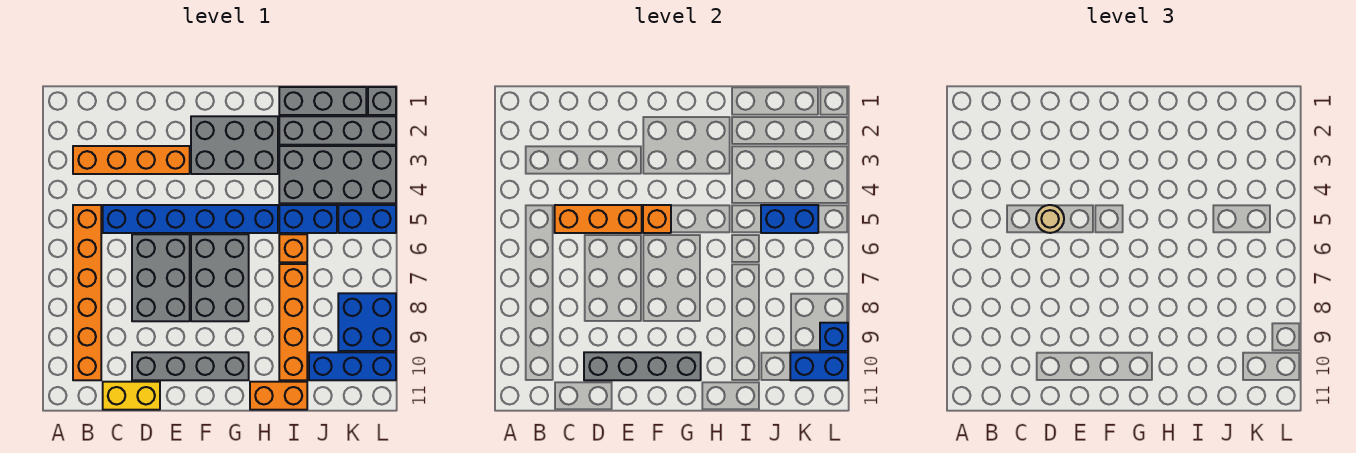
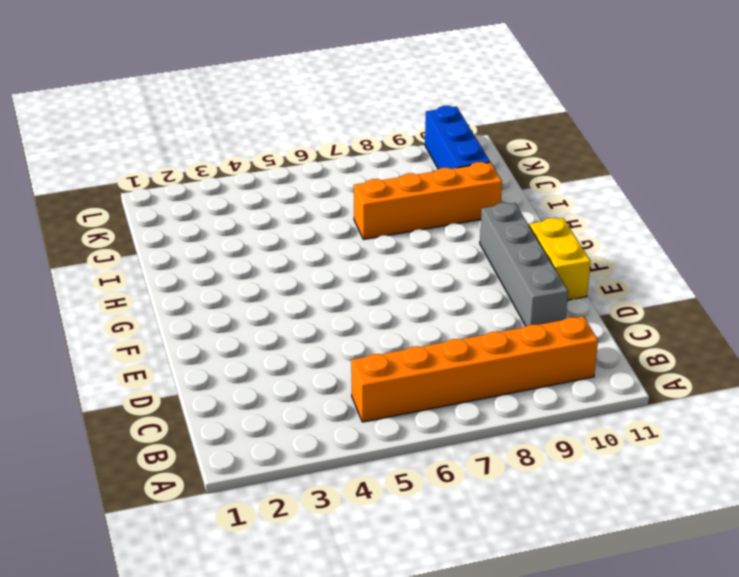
yellow 1x2 brick [529,218,590,300] -> yellow 1x2 brick moved to [103,382,160,410]
none -> orange 1x4 brick [73,146,190,174]
none -> blue 1x6 brick [103,205,278,233]
none -> grey 2x3 brick [132,234,190,321]

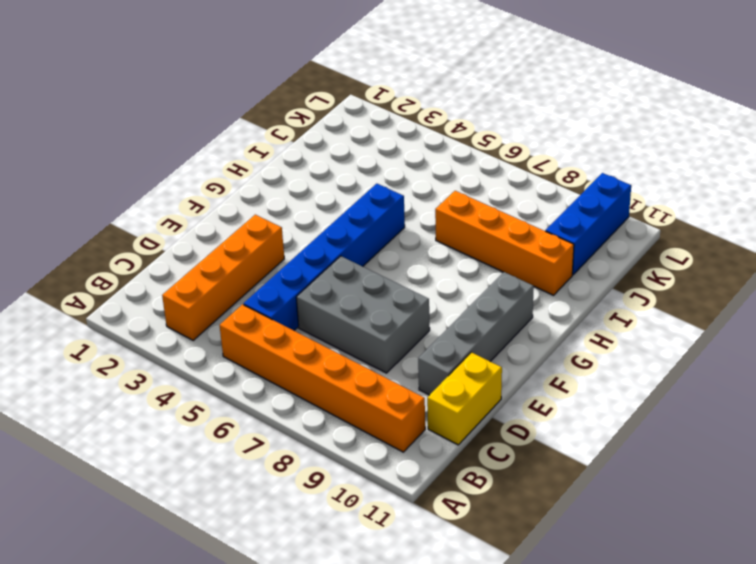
none -> grey 2x3 brick [191,116,278,174]
none -> grey 2x3 brick [191,234,249,321]
none -> orange 1x2 brick [250,382,307,410]

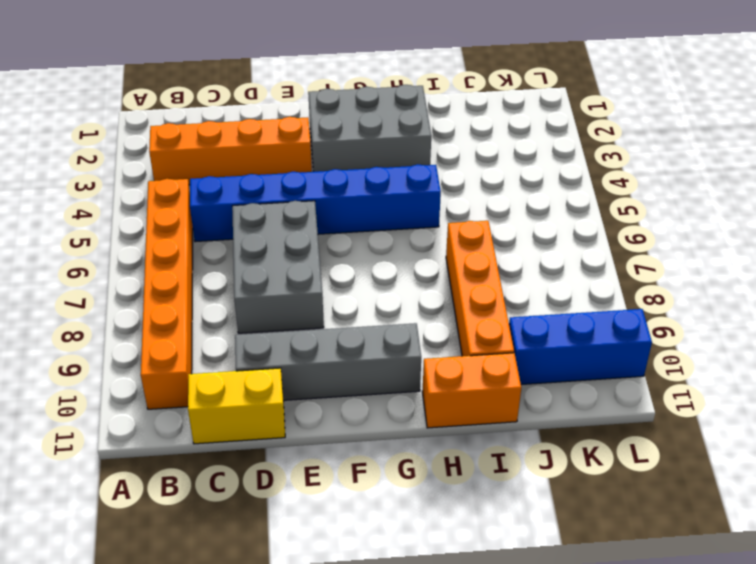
none -> grey 2x3 brick [191,234,249,321]
none -> grey 1x3 brick [279,87,366,115]
none -> grey 1x4 brick [279,116,396,145]

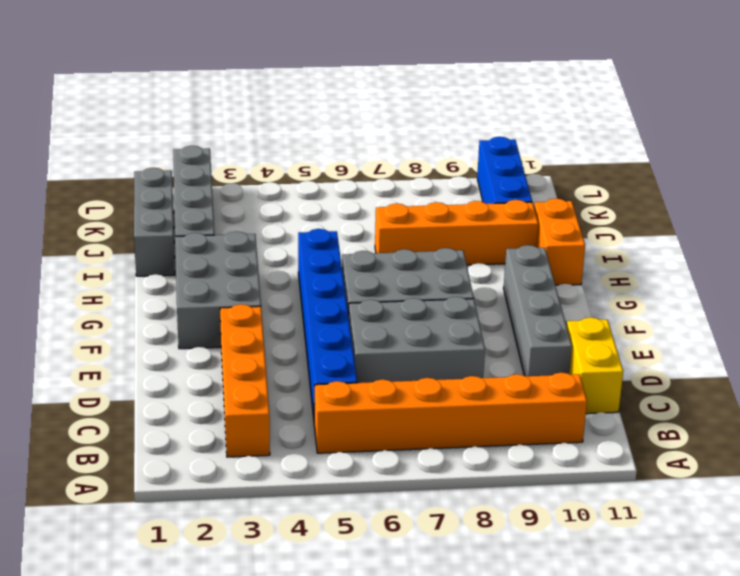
none -> grey 2x4 brick [279,146,396,203]
none -> blue 1x2 brick [279,205,337,233]
none -> orange 1x1 brick [279,234,307,262]

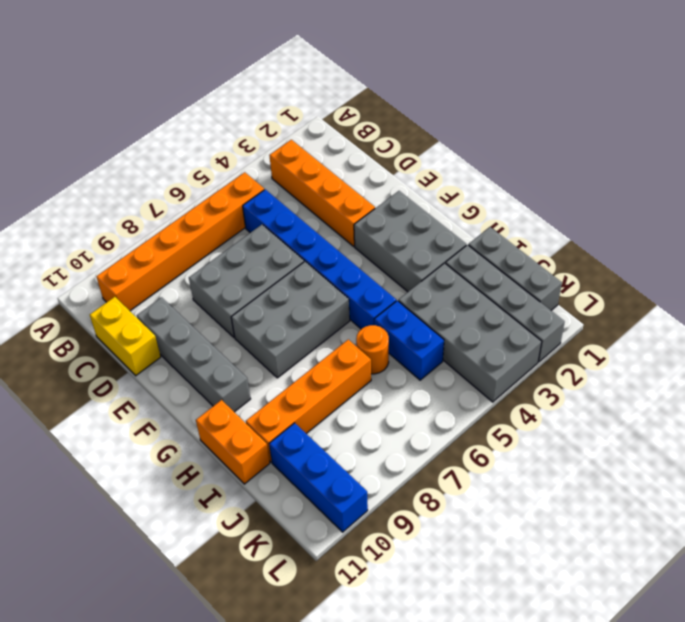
orange 1x1 round brick [356,325,389,374] -> orange 1x1 brick [279,234,307,262]
none -> blue 1x2 brick [338,205,396,233]
none -> blue 2x2 brick [338,293,396,351]
none -> grey 1x1 brick [368,87,396,115]

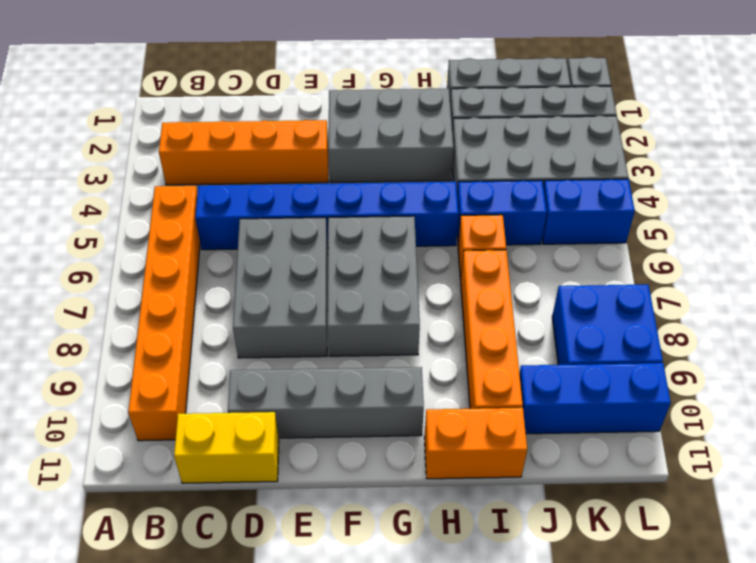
none -> orange 1x3 brick [555,205,642,233]
none -> grey 1x4 brick [584,352,701,380]
none -> orange 1x1 brick [643,205,671,233]

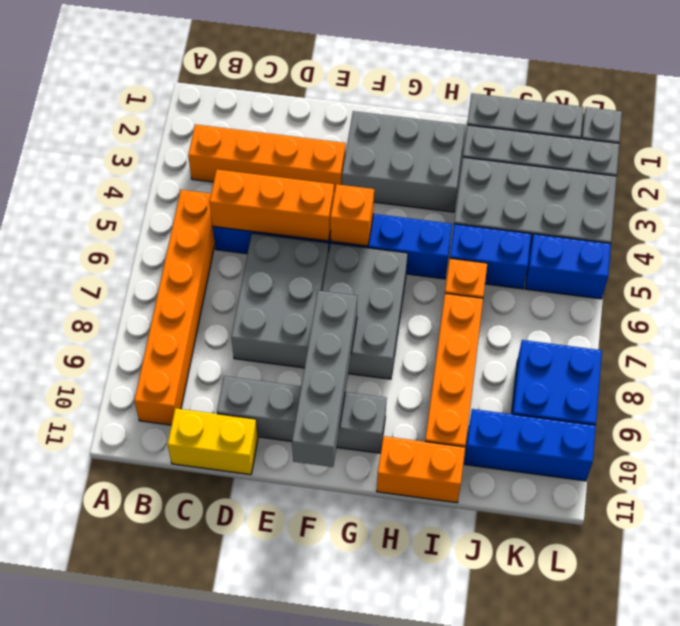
grey 1x4 brick [292,291,357,467] -> grey 1x4 brick turned to [584,352,701,380]
none -> blue 1x2 brick [761,205,818,233]
none -> blue 1x2 brick [790,352,848,380]
none -> blue 1x1 brick [820,323,848,351]

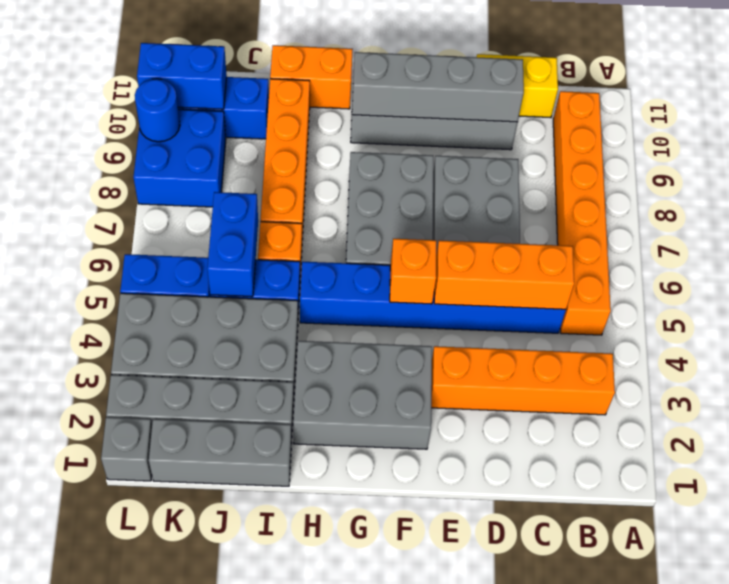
blue 1x2 brick [207,192,258,297] -> blue 1x2 brick turned to [761,205,818,233]
blue 1x1 round brick [135,79,180,142] -> blue 1x1 brick [820,323,848,351]
none -> tan 1x1 round brick [1036,205,1064,233]

